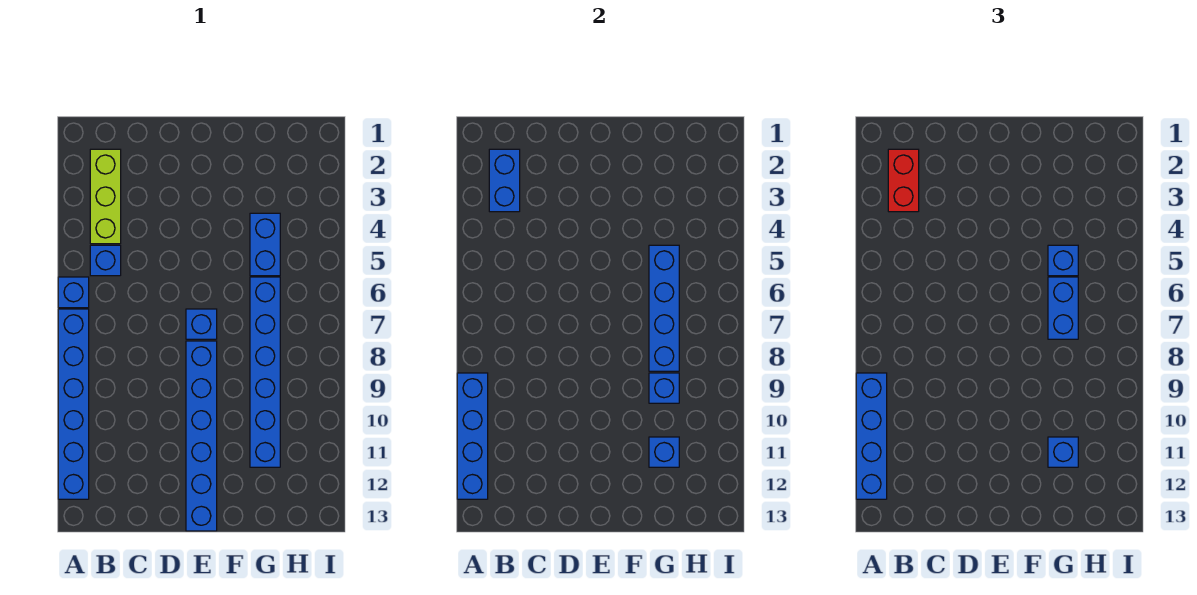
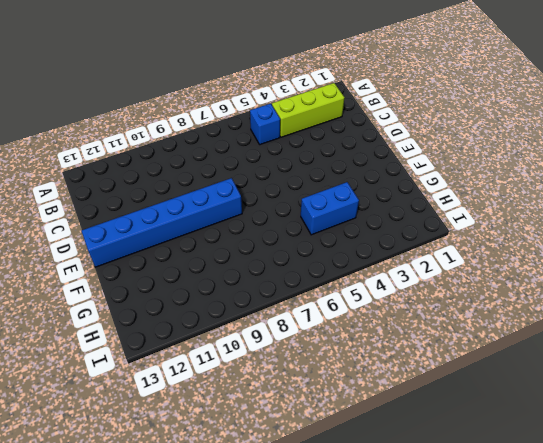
none -> blue 1x1 brick [58,277,89,308]
none -> blue 1x6 brick [58,309,89,499]
none -> blue 1x1 brick [186,309,217,339]

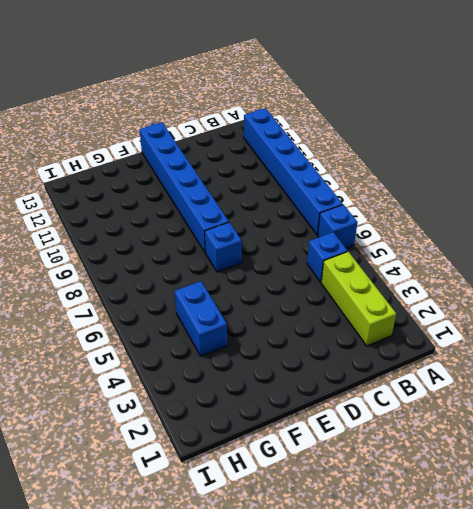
none -> blue 1x6 brick [250,277,280,467]
none -> blue 1x4 brick [457,373,488,499]
none -> blue 1x2 brick [489,149,520,212]

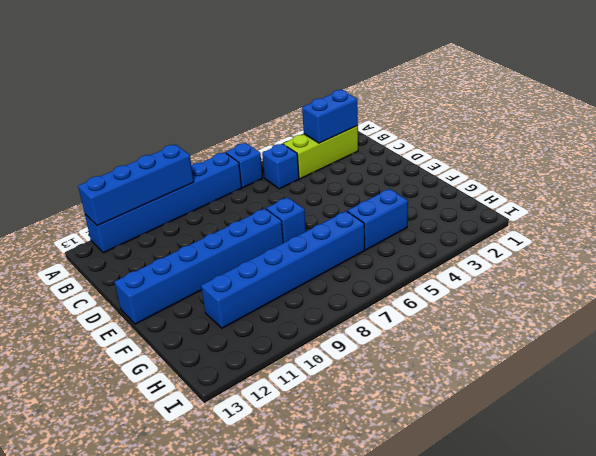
none -> blue 1x4 brick [649,245,679,371]
none -> blue 1x1 brick [649,373,679,403]
none -> blue 1x1 brick [649,437,679,467]

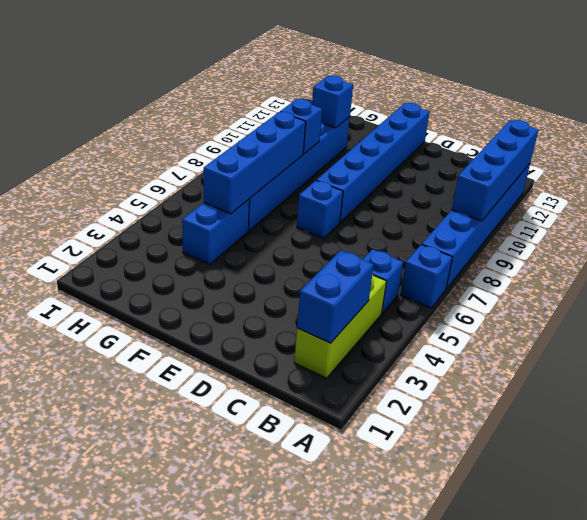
none -> blue 1x4 brick [856,373,887,499]
none -> red 1x2 brick [888,149,919,212]
none -> blue 1x1 brick [1048,245,1078,276]

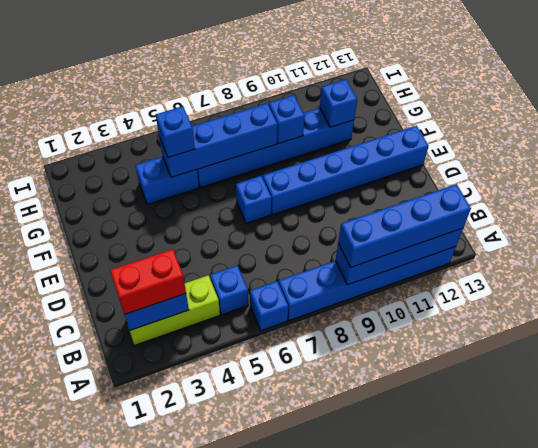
none -> blue 1x2 brick [1048,277,1078,339]
none -> blue 1x1 brick [1048,437,1078,467]

